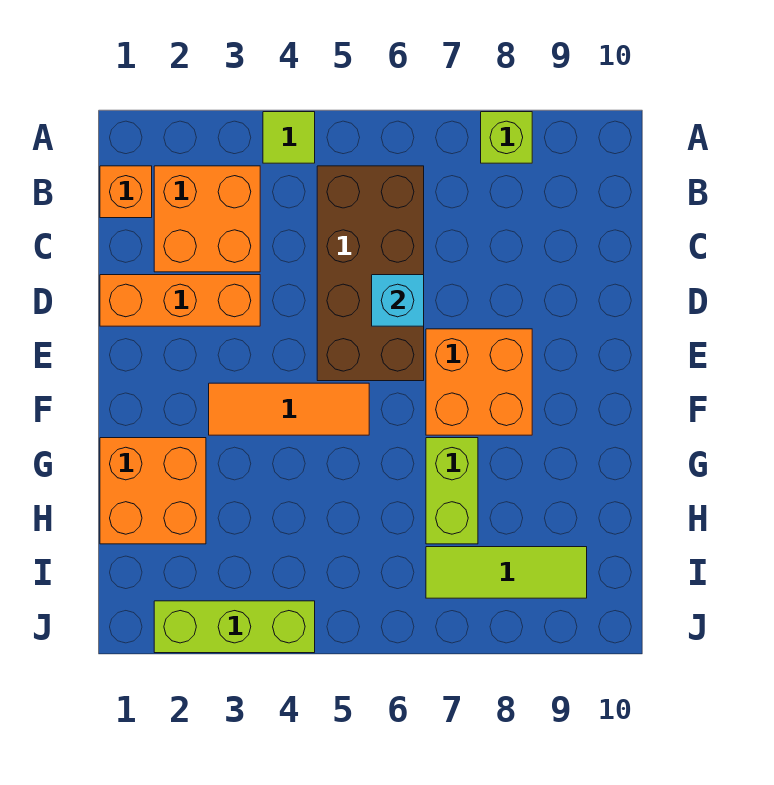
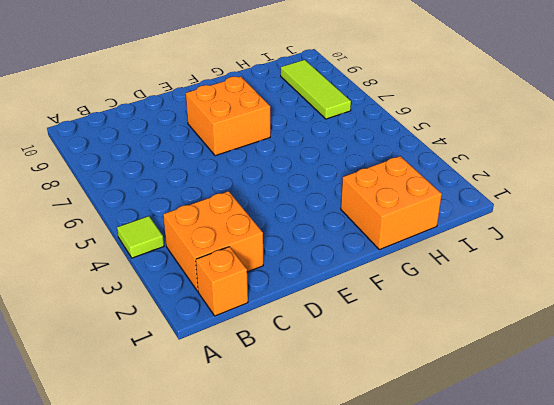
none -> lime 1x1 brick [481,112,532,163]
none -> brown 2x4 brick [317,166,424,381]
none -> orange 1x3 brick [100,275,260,326]

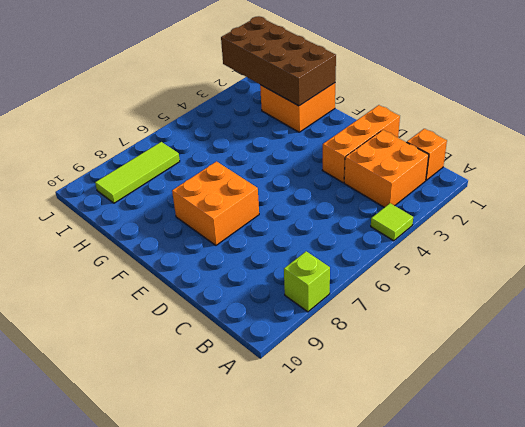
brown 2x4 brick [221,16,336,106] -> brown 2x4 brick moved to [317,166,424,381]
none -> orange 1x3 tile [209,383,369,435]
none -> lime 1x2 brick [426,438,478,544]
none -> lime 1x3 brick [154,601,315,653]

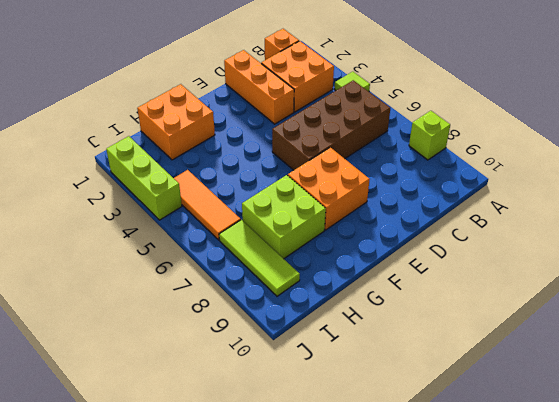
lime 2x2 brick [242,175,326,259] -> lime 1x2 brick [426,438,478,544]
orange 1x3 tile [174,170,241,240] -> orange 1x3 tile moved to [209,383,369,435]
none -> cyan 1x1 brick [372,275,424,326]

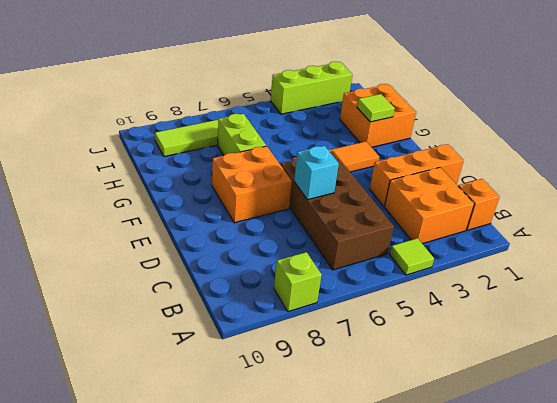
lime 1x1 tile [357,94,395,122] -> none

